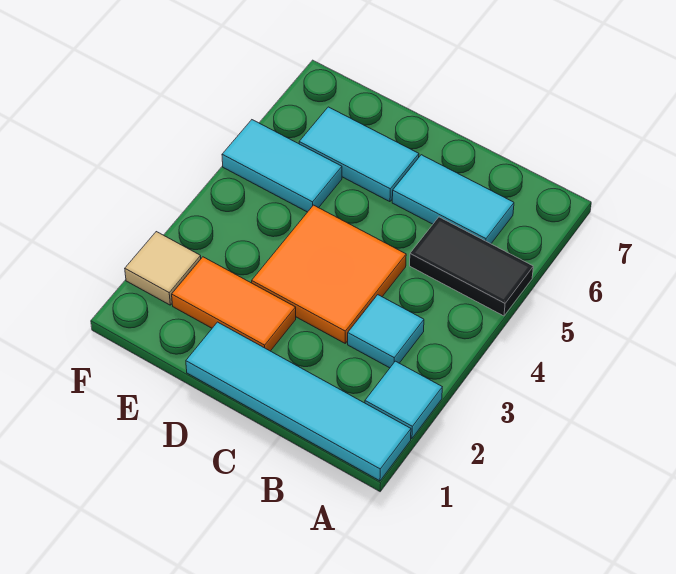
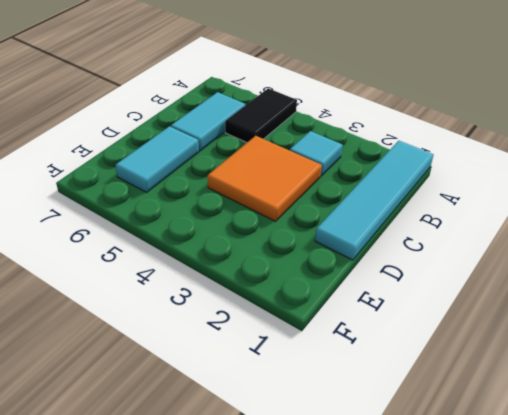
none -> cyan 1x1 tile [365,361,442,438]
none -> orange 1x2 tile [172,257,296,351]

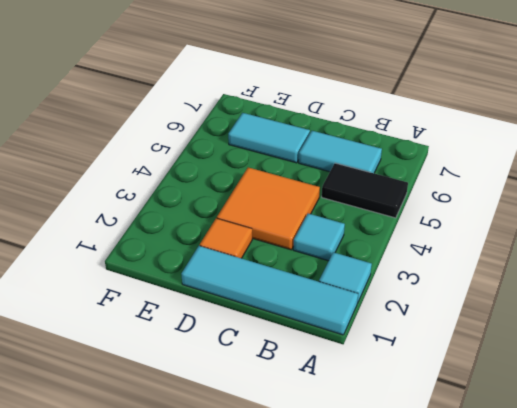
orange 1x1 tile [200,218,252,258] -> orange 1x2 tile [172,257,296,351]
none -> cyan 1x2 tile [222,120,342,212]
none -> tan 1x1 tile [125,232,201,305]

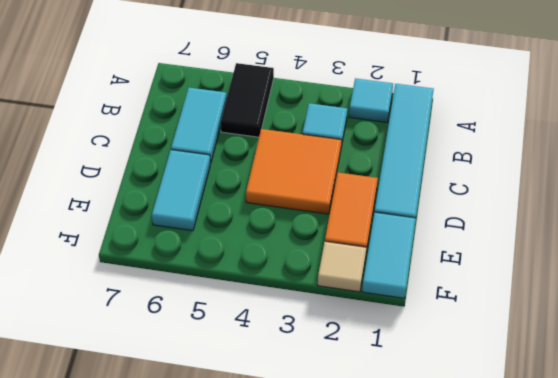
cyan 1x2 tile [362,212,416,298] -> cyan 1x2 tile moved to [222,120,342,212]

